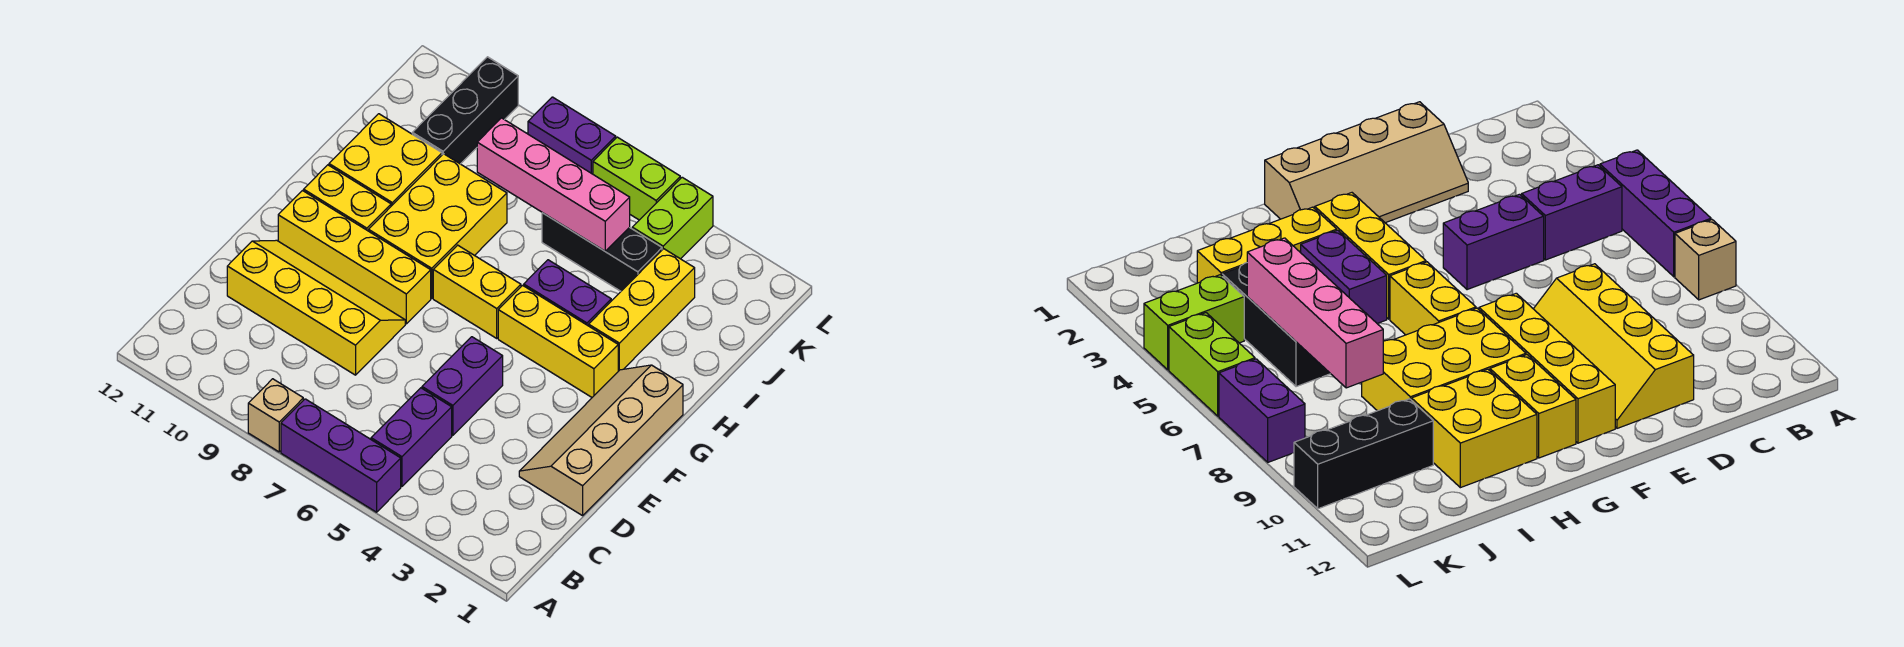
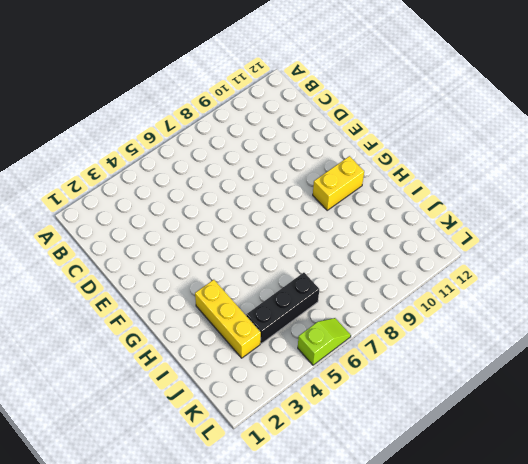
lime 1x2 slope [298,318,351,365] -> lime 1x2 brick [593,137,680,220]
none -> purple 1x3 brick [281,399,401,512]
none -> tan 1x1 brick [248,379,303,452]
none -> purple 1x2 brick [371,388,452,487]

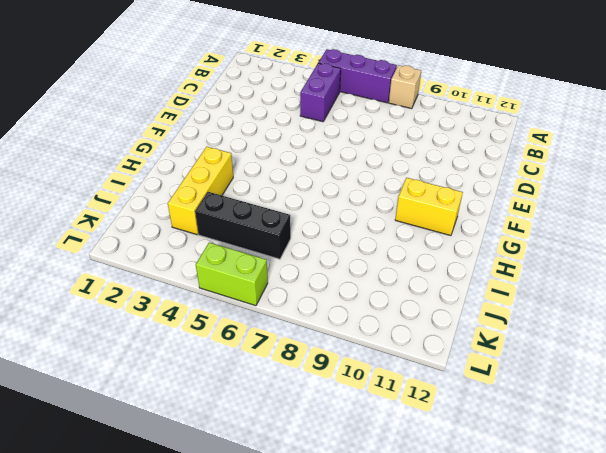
none -> tan 2x4 slope [519,365,683,516]
none -> purple 1x2 brick [422,337,503,435]
none -> yellow 2x4 slope [227,240,405,375]

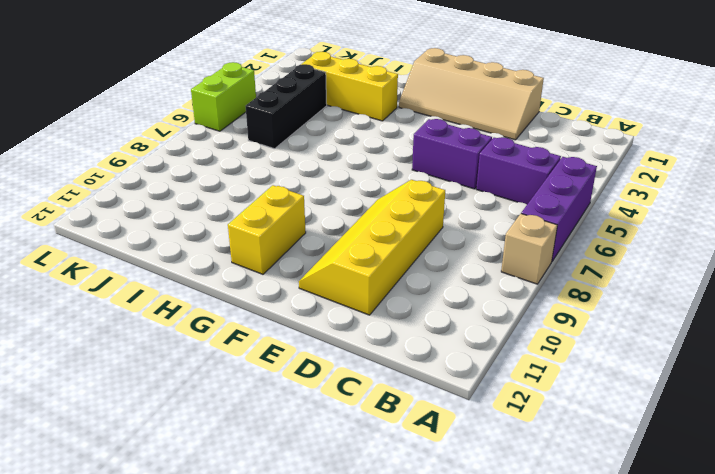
none -> yellow 1x4 brick [278,191,431,324]
none -> yellow 1x3 brick [498,285,618,397]
none -> yellow 1x2 brick [433,245,521,338]

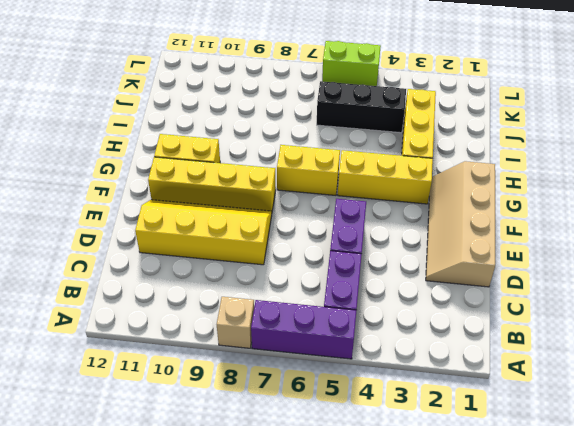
none -> yellow 2x3 brick [369,154,507,298]
none -> purple 1x2 brick [524,260,611,326]
none -> yellow 2x2 brick [329,114,442,206]

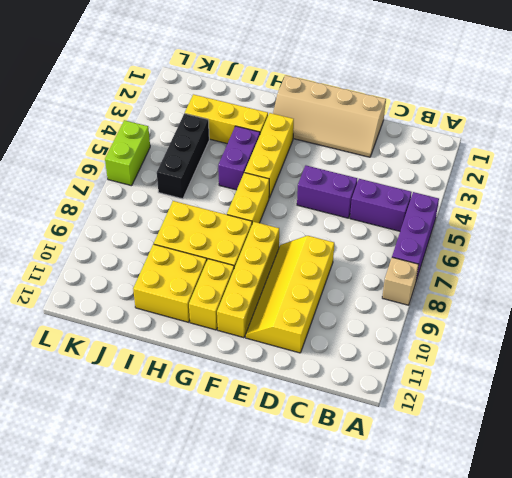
none -> black 1x3 brick [412,57,518,164]
none -> lime 1x2 brick [632,177,713,259]
none -> purple 1x2 brick [528,97,616,174]

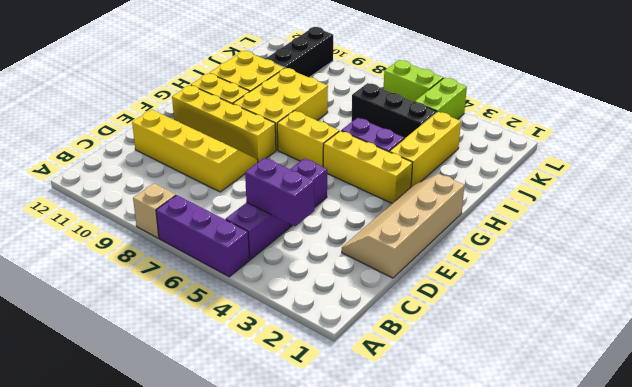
purple 1x2 brick [245,158,314,226] -> purple 1x2 brick moved to [528,97,616,174]
none -> pink 1x4 brick [477,118,630,251]

